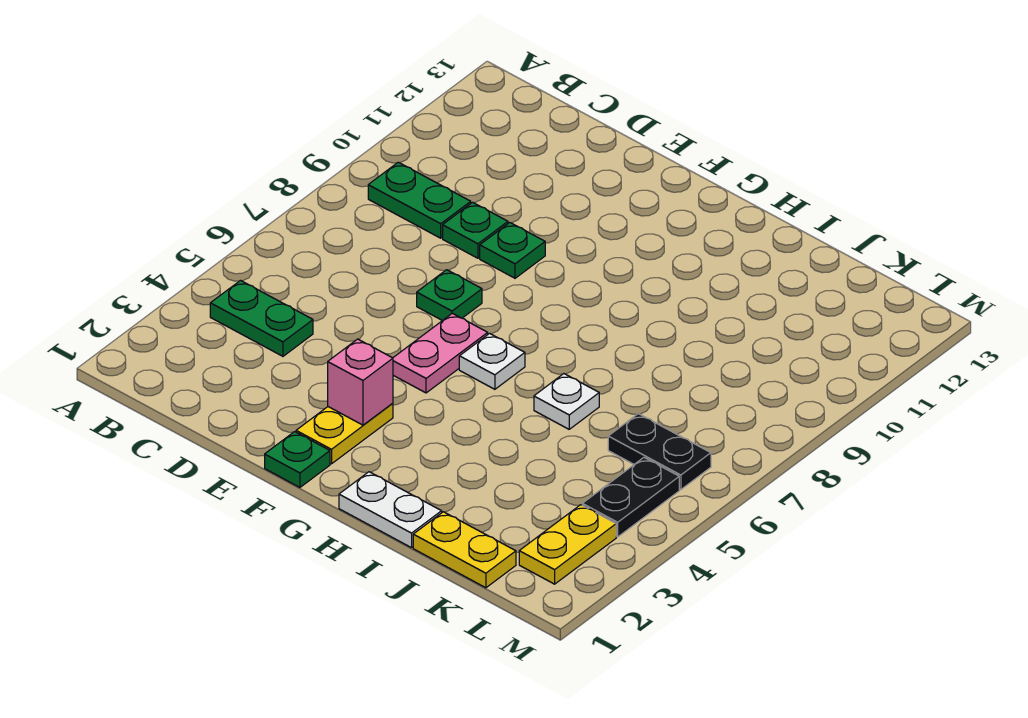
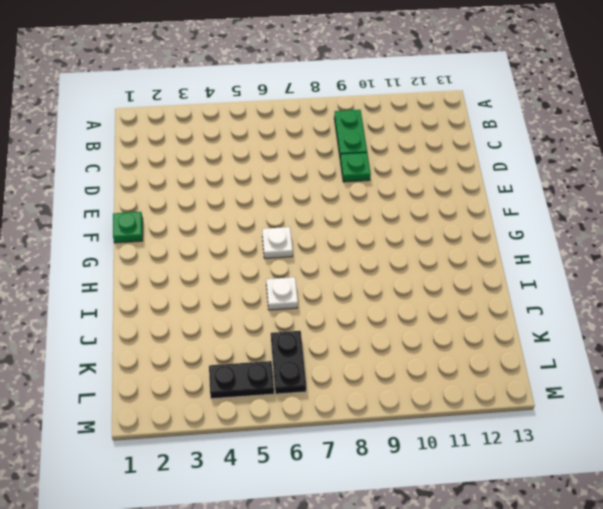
none -> green 1x2 plate [210,281,313,356]
none -> green 1x1 plate [417,270,482,321]
none -> green 1x1 plate [480,223,545,278]

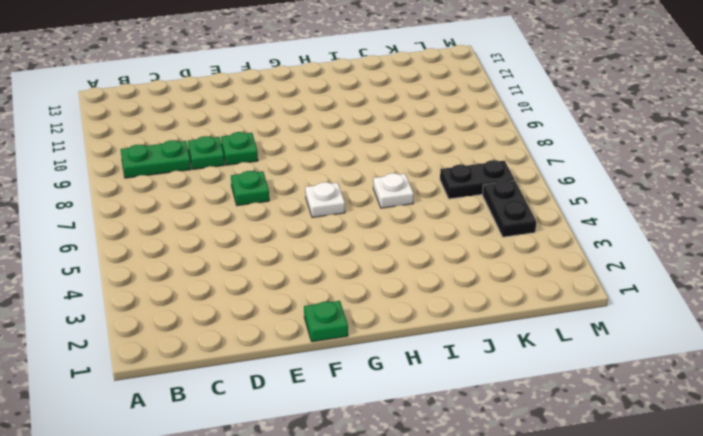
none -> green 1x2 plate [210,281,313,356]
none -> yellow 1x2 plate [296,403,393,464]
none -> pink 1x2 plate [393,313,488,393]

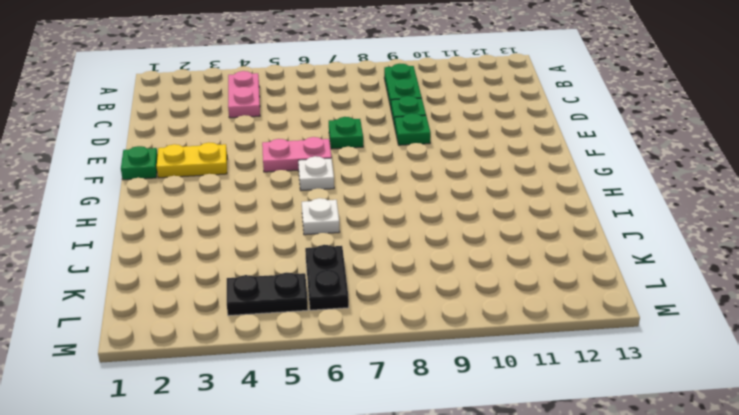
pink 1x2 plate [228,71,260,118] -> green 1x2 plate [210,281,313,356]
none -> white 1x2 plate [339,472,442,548]
none -> yellow 1x2 plate [413,512,516,588]
none -> yellow 1x2 plate [519,505,616,584]

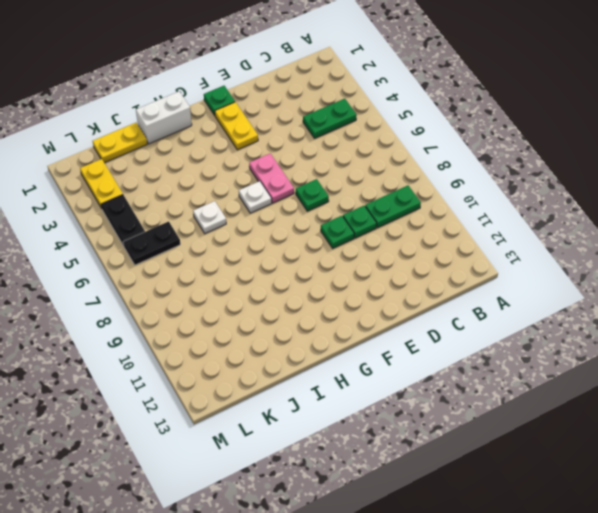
white 1x2 brick [136,91,192,144] -> white 1x2 plate [339,472,442,548]
none -> pink 1x1 brick [328,339,393,425]

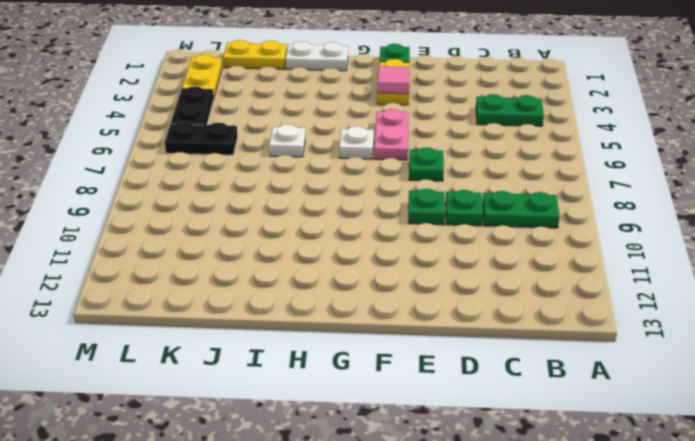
pink 1x1 tile [378,66,410,94] -> pink 1x1 brick [328,339,393,425]

